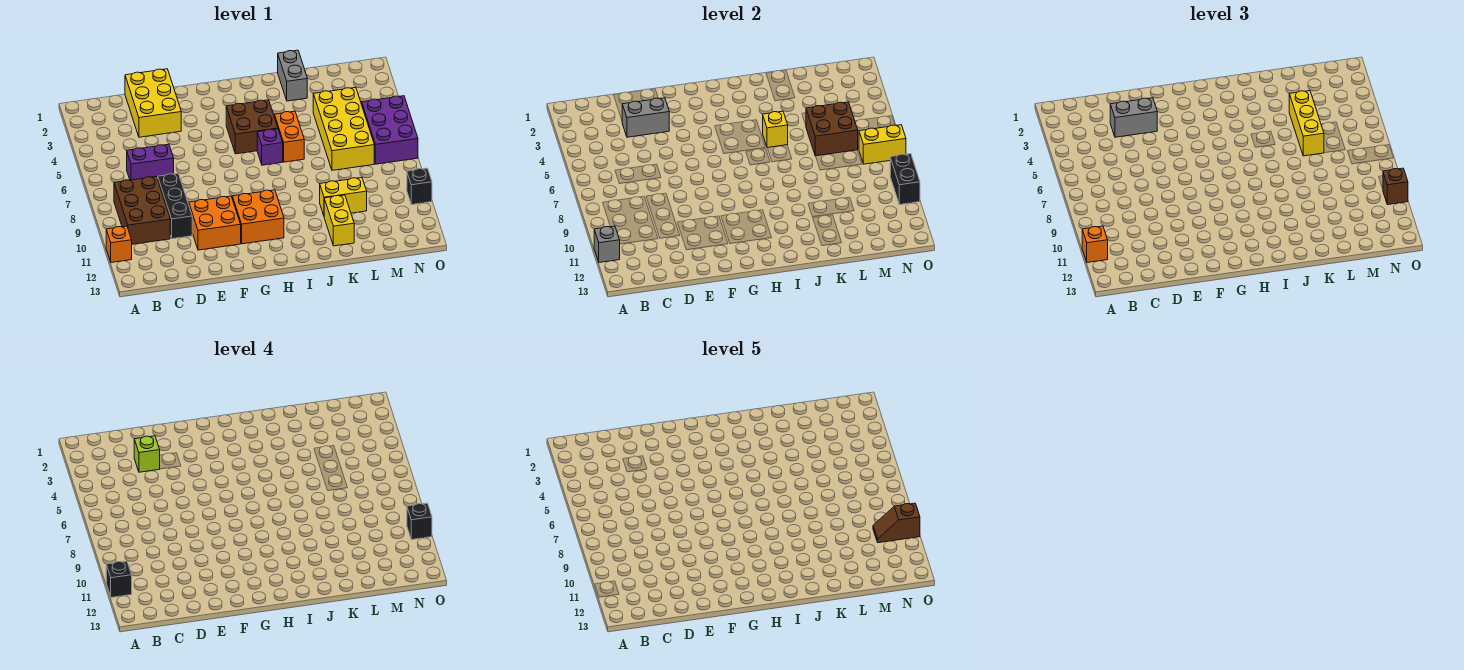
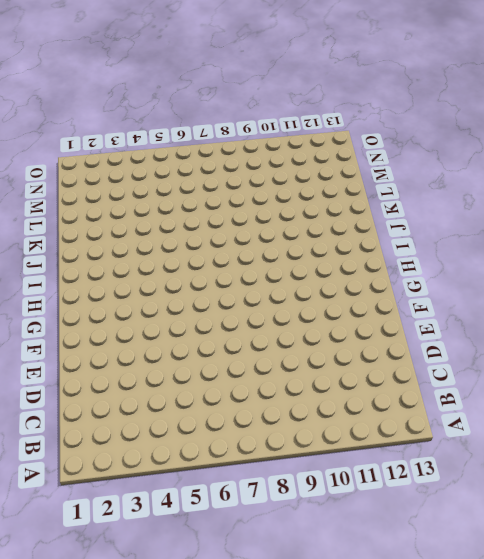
none -> orange 1x1 brick [106,226,132,263]
none -> brown 2x3 brick [114,177,170,244]
none -> purple 1x2 brick [127,144,174,180]
none -> yellow 2x3 brick [125,69,181,137]

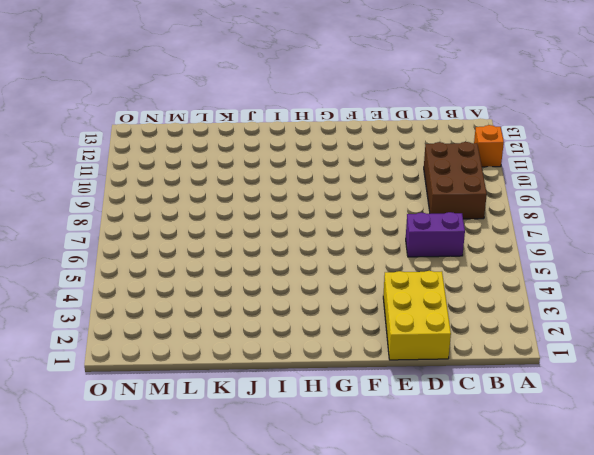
none -> black 1x3 brick [158,173,192,239]
none -> orange 2x2 brick [189,196,241,250]
none -> orange 2x2 brick [232,190,284,244]
none -> brown 2x2 brick [226,100,278,154]

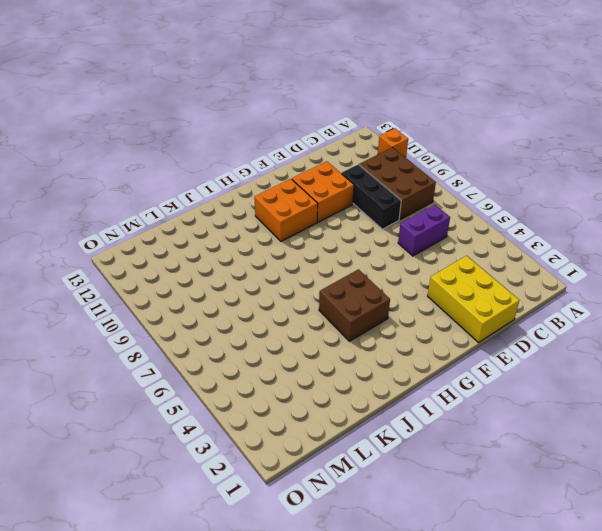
none -> purple 1x1 brick [257,129,283,165]
none -> orange 1x2 brick [275,111,304,162]
none -> grey 1x2 brick [278,50,307,101]
none -> yellow 1x2 brick [320,178,367,215]

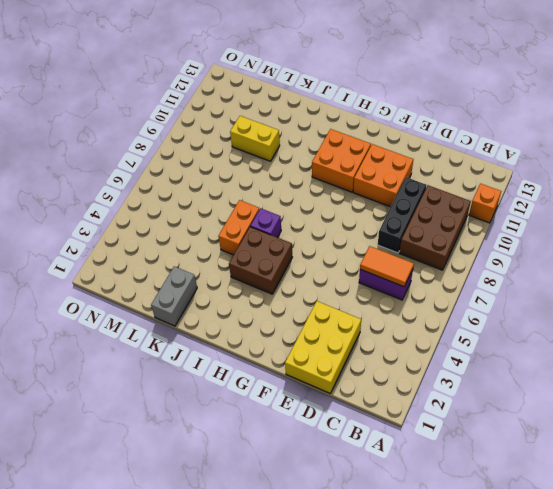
orange 1x2 tile [360,246,414,287] -> none
none -> yellow 1x2 brick [324,195,354,246]
none -> yellow 2x4 brick [313,88,374,170]
none -> purple 2x3 brick [362,96,418,164]
none -> black 1x1 brick [407,168,432,205]

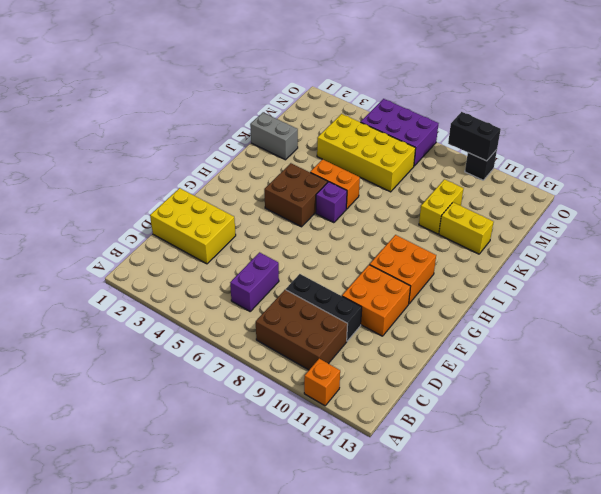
none -> grey 1x1 brick [594,226,620,263]
none -> grey 1x2 brick [622,98,669,137]
none -> yellow 1x1 brick [763,111,788,148]
none -> brown 2x2 brick [806,102,858,156]

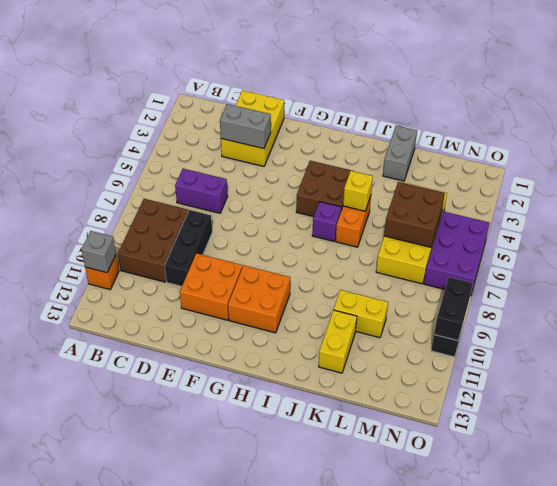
none -> yellow 1x2 brick [859,125,906,164]
none -> orange 1x1 brick [1082,226,1108,263]
none -> grey 1x2 brick [1110,98,1157,137]
none -> yellow 1x3 brick [1289,91,1324,156]

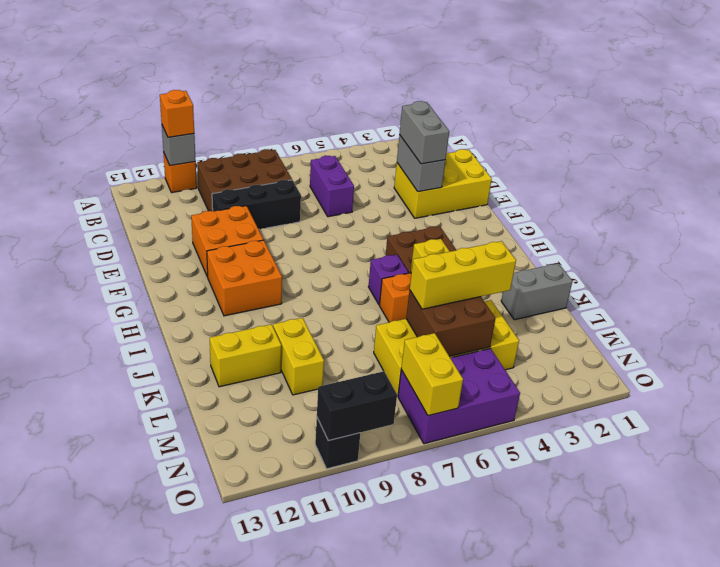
none -> brown 1x1 brick [1383,168,1408,205]
none -> black 1x1 brick [106,561,132,598]
none -> lime 1x1 brick [134,436,160,472]
none -> black 1x1 brick [407,503,432,540]

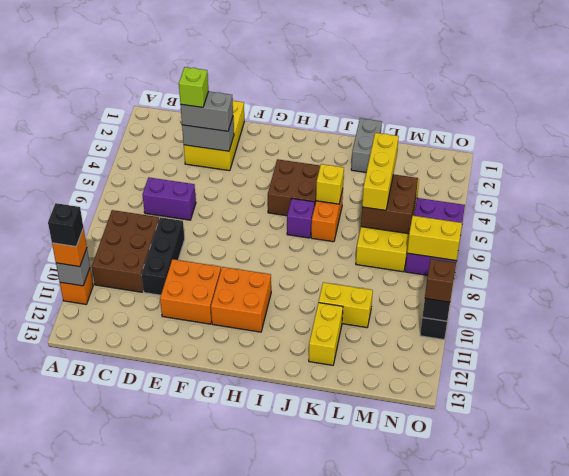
none -> black 1x1 brick [407,503,432,540]
none -> brown 1x2 slope [873,503,920,543]

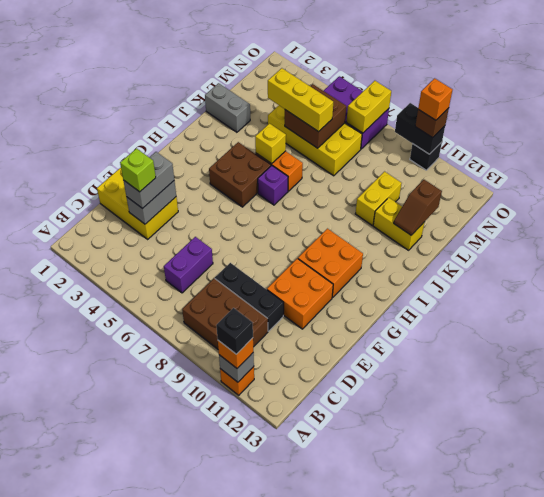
brown 1x2 slope [394,180,442,235] -> brown 1x2 slope moved to [873,503,920,543]
orange 1x1 brick [418,78,453,120] -> black 1x1 brick [407,503,432,540]

